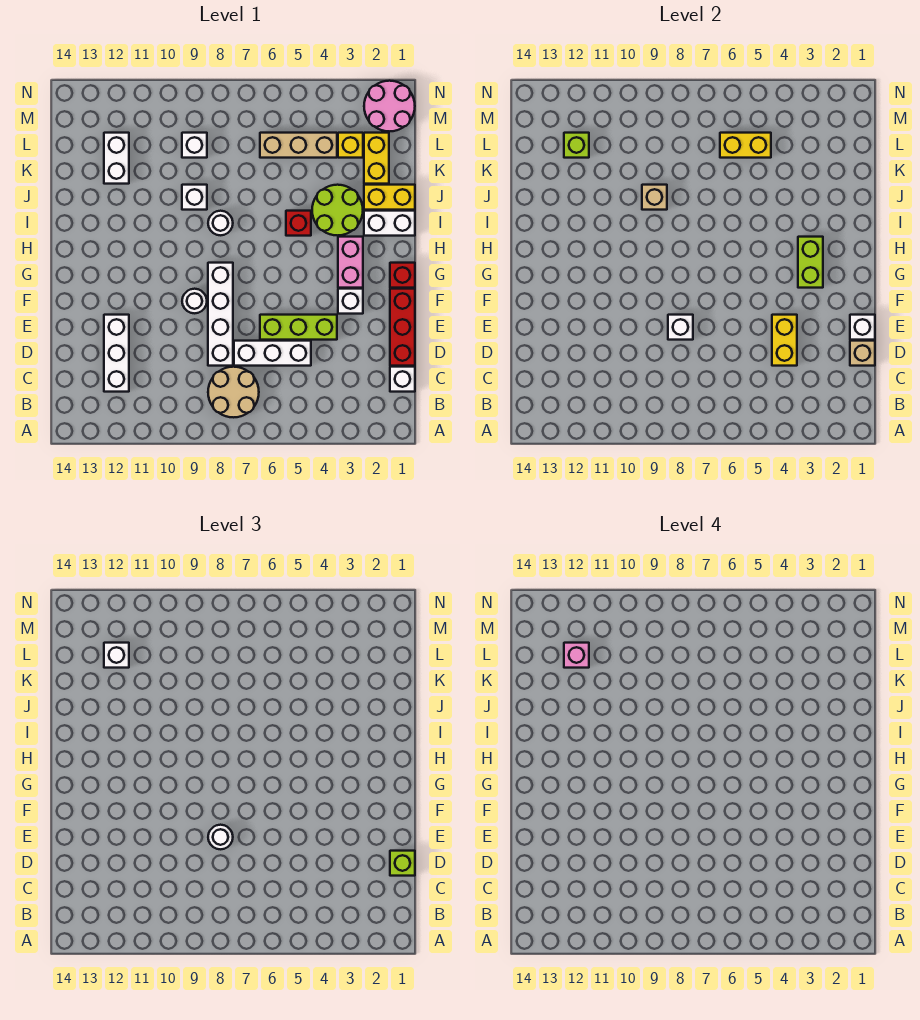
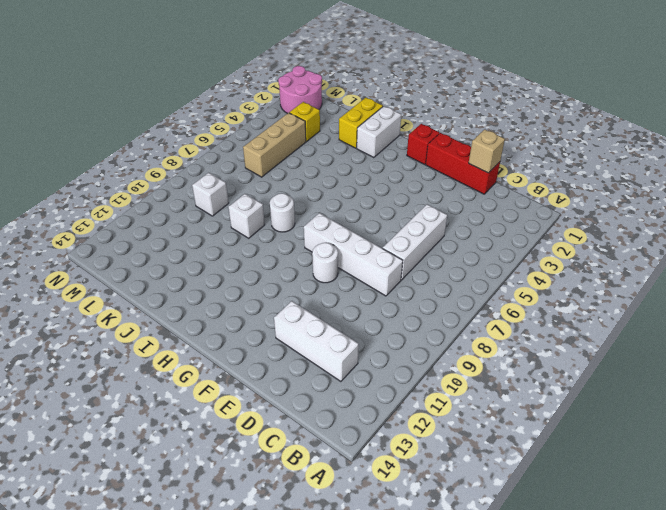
none -> tan 2x2 round brick [208,367,259,417]
none -> white 1x1 brick [390,367,415,392]
none -> lime 1x3 brick [260,315,337,340]
none -> white 1x1 brick [338,289,363,314]

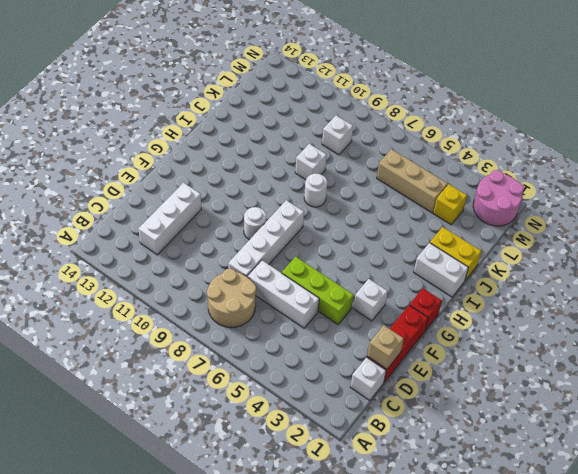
none -> pink 1x2 brick [338,237,363,288]
none -> lime 2x2 round brick [312,185,363,235]
none -> red 1x1 brick [286,211,311,236]
none -> yellow 1x2 brick [364,133,389,184]

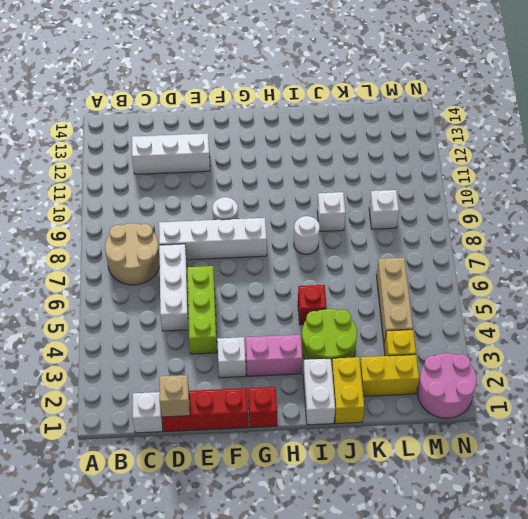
none -> white 1x2 brick [104,133,129,184]
none -> yellow 1x2 brick [772,315,797,366]
none -> white 1x1 brick [850,315,875,340]
none -> white 1x1 brick [668,315,693,340]

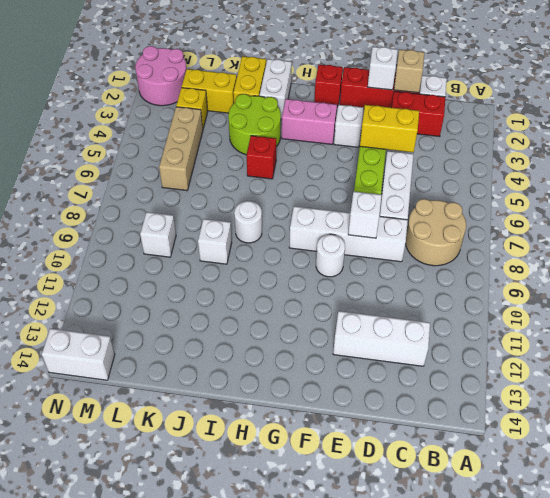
red 1x2 brick [391,91,445,137] -> none
white 1x2 brick [42,329,115,380] -> white 1x2 brick moved to [104,133,129,184]
none -> lime 1x2 brick [798,237,823,288]
none -> tan 1x1 brick [642,185,667,210]
none -> yellow 1x2 brick [720,133,771,158]
none -> lime 1x1 brick [564,133,589,158]

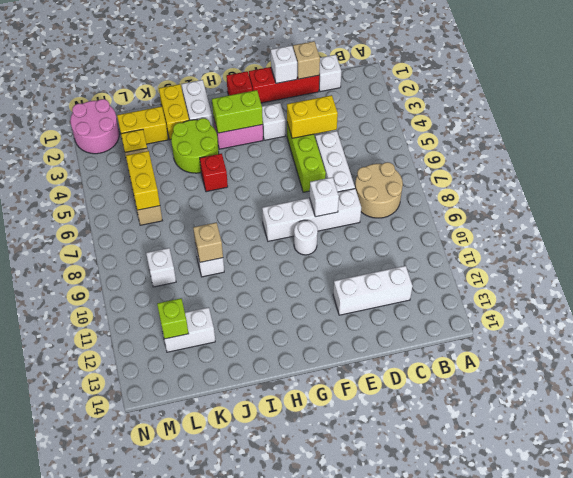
none -> white 1x1 round brick [208,211,233,235]
none -> lime 1x1 brick [390,851,415,876]
none -> white 1x1 round brick [208,825,233,849]
none -> white 1x1 brick [104,643,129,668]

